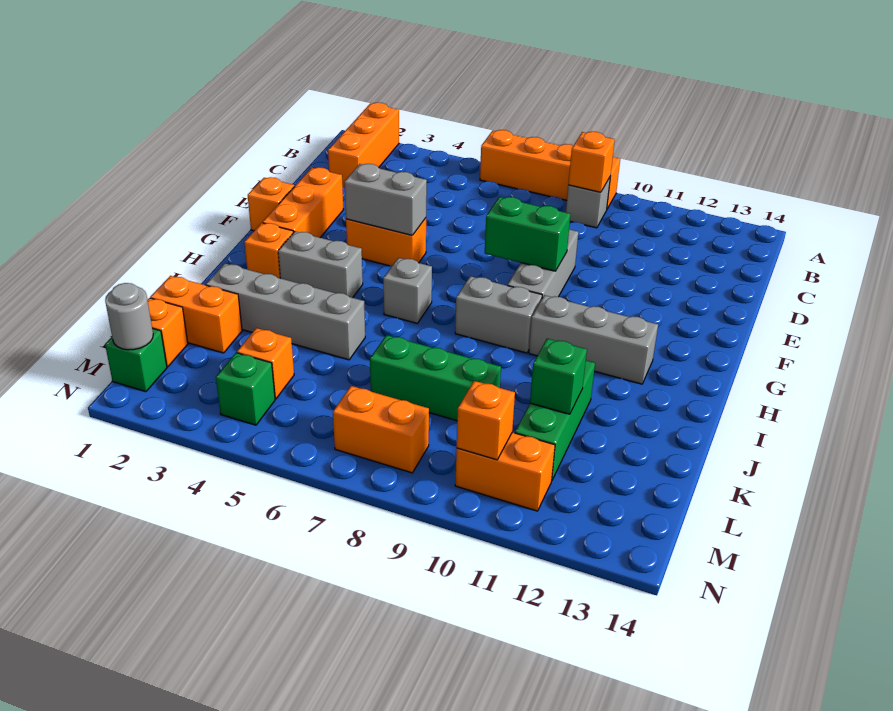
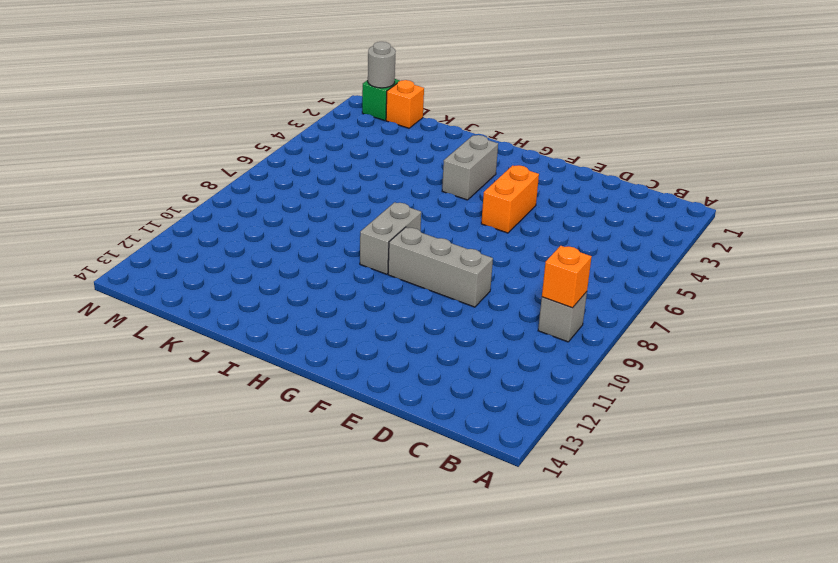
none -> orange 1x3 brick [328,102,399,188]
none -> orange 1x4 brick [480,130,620,209]
none -> orange 1x3 brick [263,167,344,238]

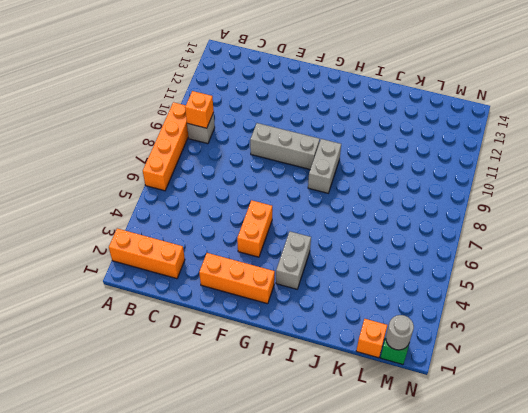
none -> orange 1x1 brick [248,177,294,231]
none -> orange 1x1 brick [244,223,293,278]
none -> grey 1x1 brick [383,258,432,324]

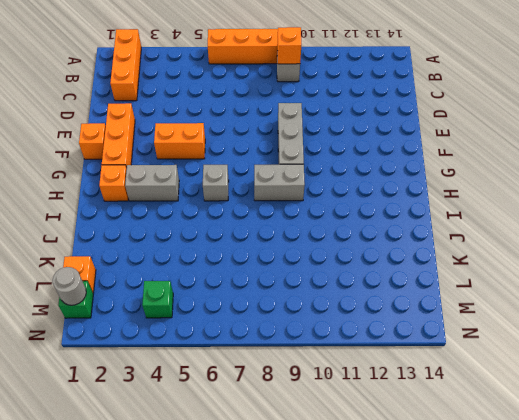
none -> grey 1x3 brick [529,295,658,384]
none -> grey 1x4 brick [206,264,365,360]
none -> green 1x3 brick [515,360,595,480]

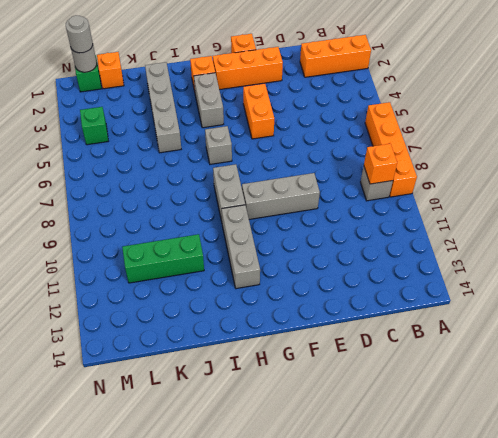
grey 1x1 round brick [66,15,93,53] -> none
none -> orange 1x2 brick [150,276,242,353]
none -> green 1x3 brick [370,335,501,421]
none -> orange 1x1 brick [237,328,294,399]

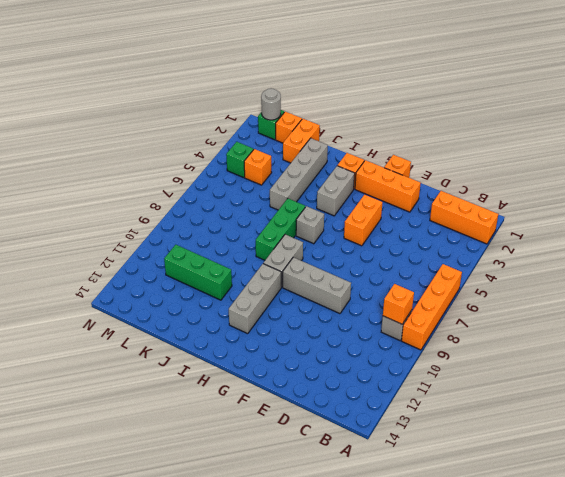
green 1x3 brick [256,198,305,260] -> green 1x3 brick moved to [370,335,501,421]
none -> orange 1x2 brick [333,386,429,473]
none -> orange 1x2 brick [455,432,555,511]
none -> grey 1x2 brick [344,164,427,235]

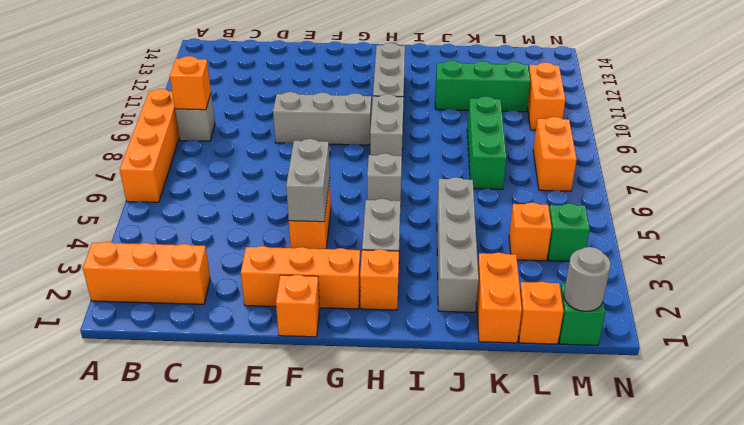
none -> green 1x2 brick [485,197,571,271]
none -> green 1x1 brick [530,339,587,414]
none -> orange 1x1 brick [457,381,515,460]

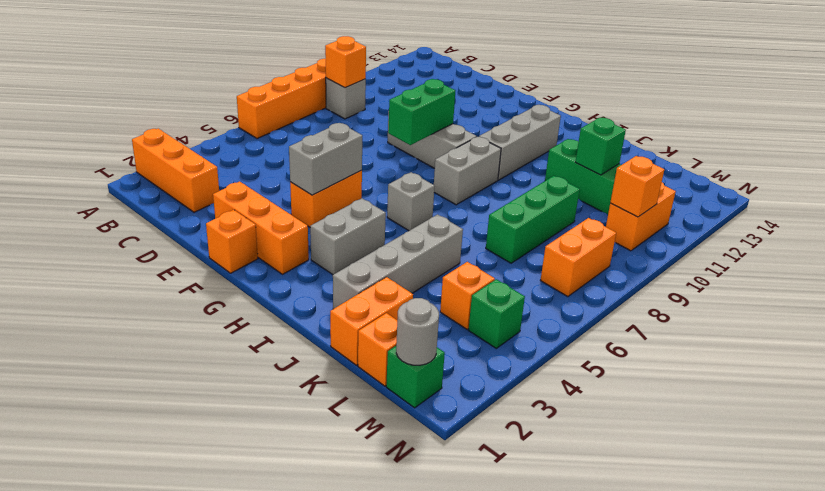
none -> orange 1x1 brick [244,223,293,278]

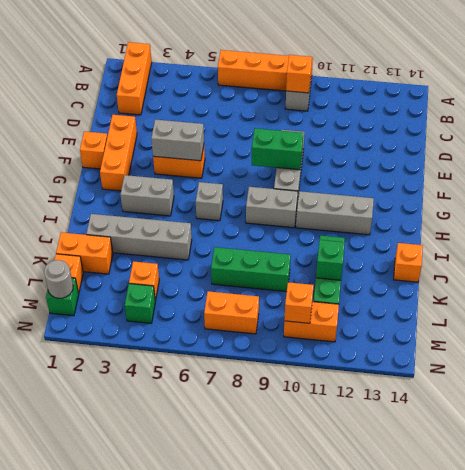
orange 1x1 brick [394,243,423,282] -> orange 1x1 brick moved to [244,223,293,278]

